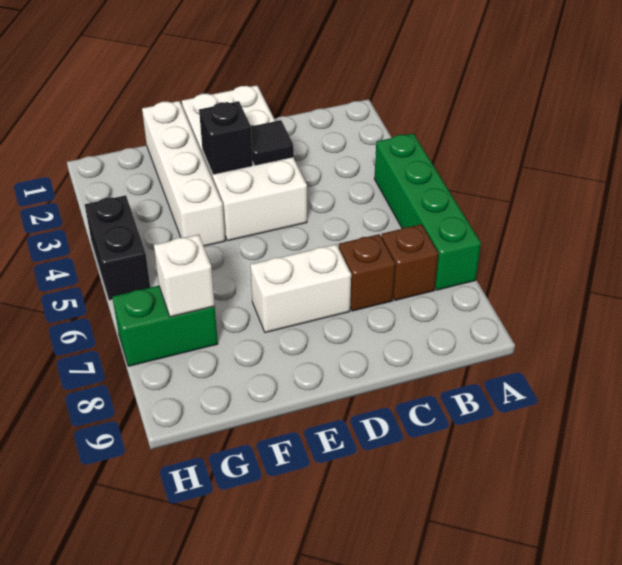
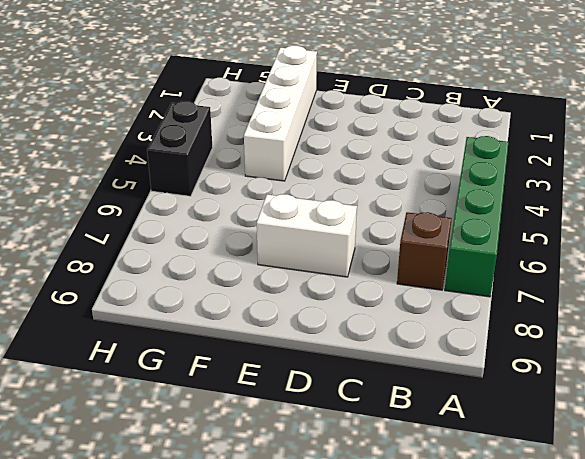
none -> brown 1x1 brick [339,234,395,311]
none -> white 2x4 brick [182,85,307,241]

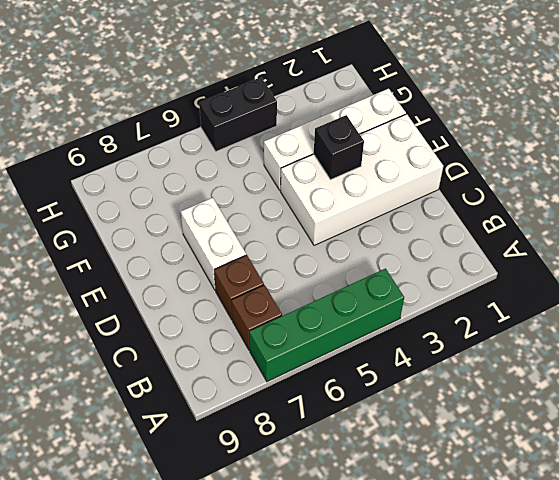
none -> green 1x2 brick [112,286,218,366]
none -> black 1x1 tile [251,120,294,166]

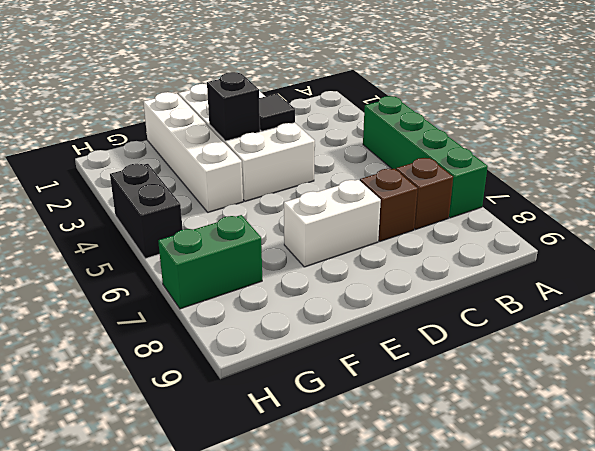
none -> white 1x1 brick [154,235,215,317]

